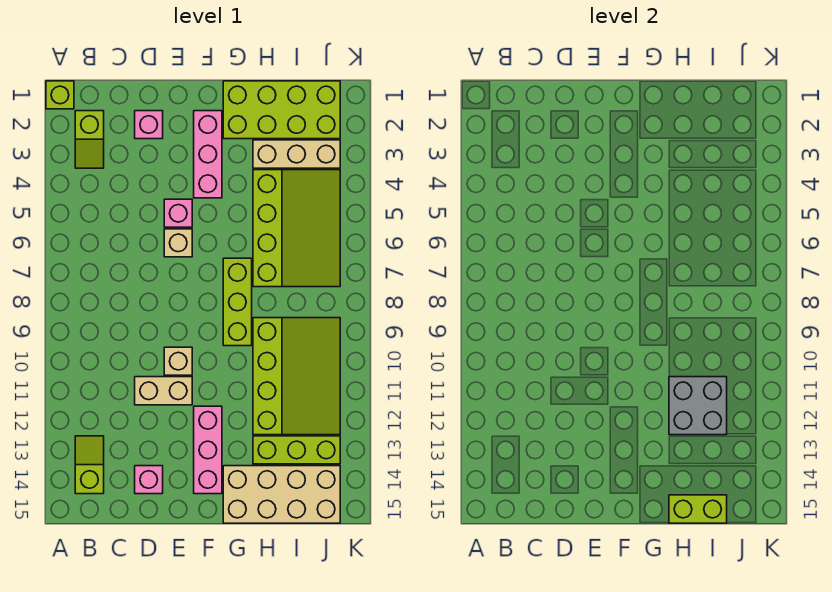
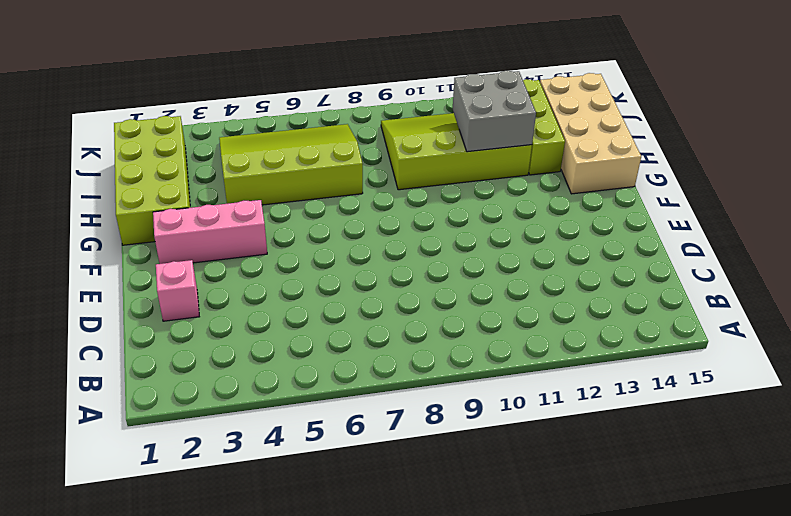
none -> lime 1x1 brick [46,81,74,109]
none -> lime 1x2 slope [75,111,104,168]
none -> lime 1x2 slope [75,436,104,494]

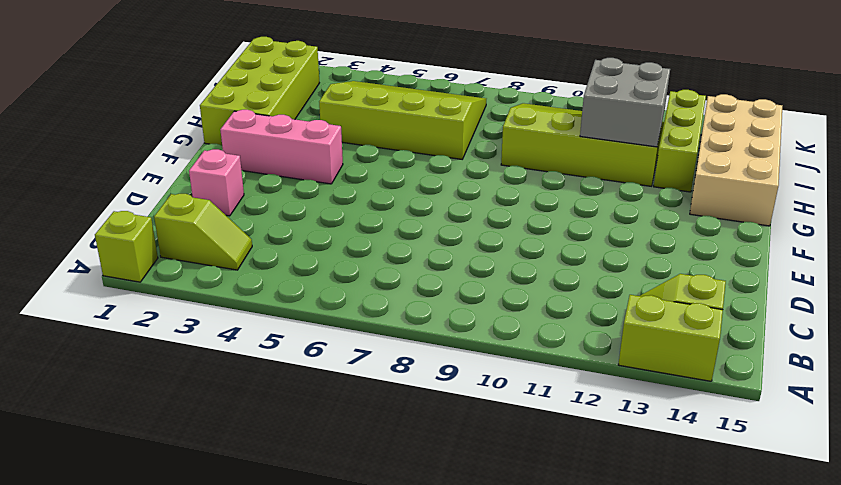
lime 1x2 brick [618,295,723,381] -> lime 1x2 brick turned to [669,495,727,523]
none -> tan 1x2 brick [135,377,192,405]
none -> pink 1x1 brick [135,466,163,494]
none -> pink 1x1 brick [164,199,192,227]

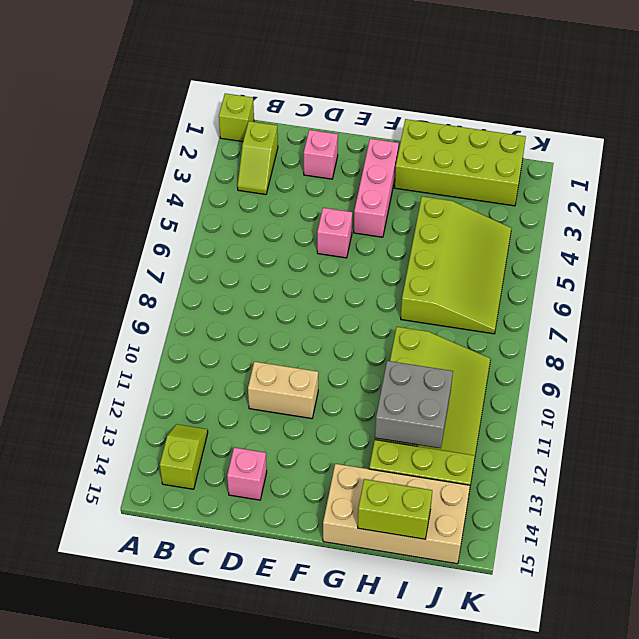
none -> tan 1x1 brick [164,229,192,257]
none -> tan 1x1 brick [164,347,192,375]
none -> pink 1x3 brick [194,406,222,494]

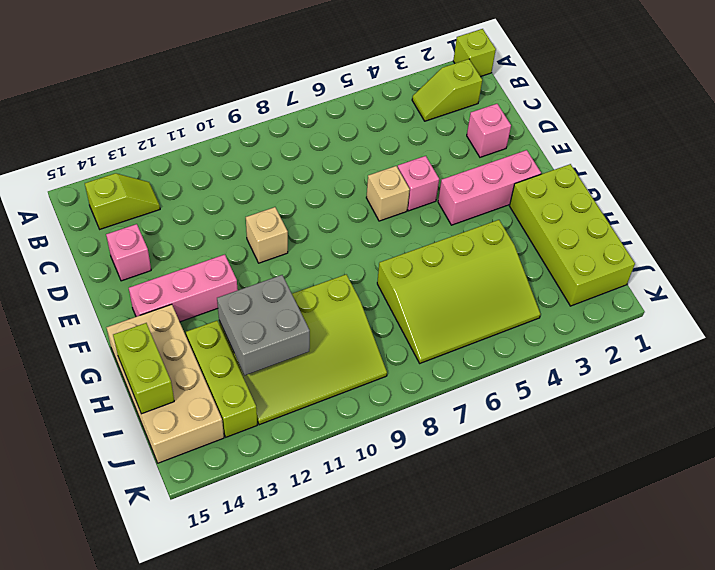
none -> tan 1x2 brick [135,377,192,405]
none -> lime 1x3 brick [223,258,252,346]
none -> tan 1x3 brick [253,140,340,168]

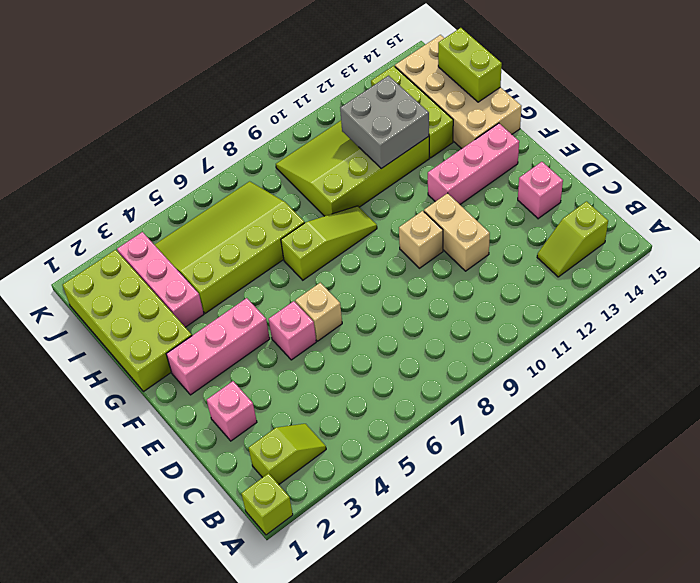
lime 1x3 slope [281,206,377,280] -> lime 1x3 brick [223,258,252,346]
pink 1x3 brick [117,232,204,327] -> tan 1x3 brick [253,140,340,168]

